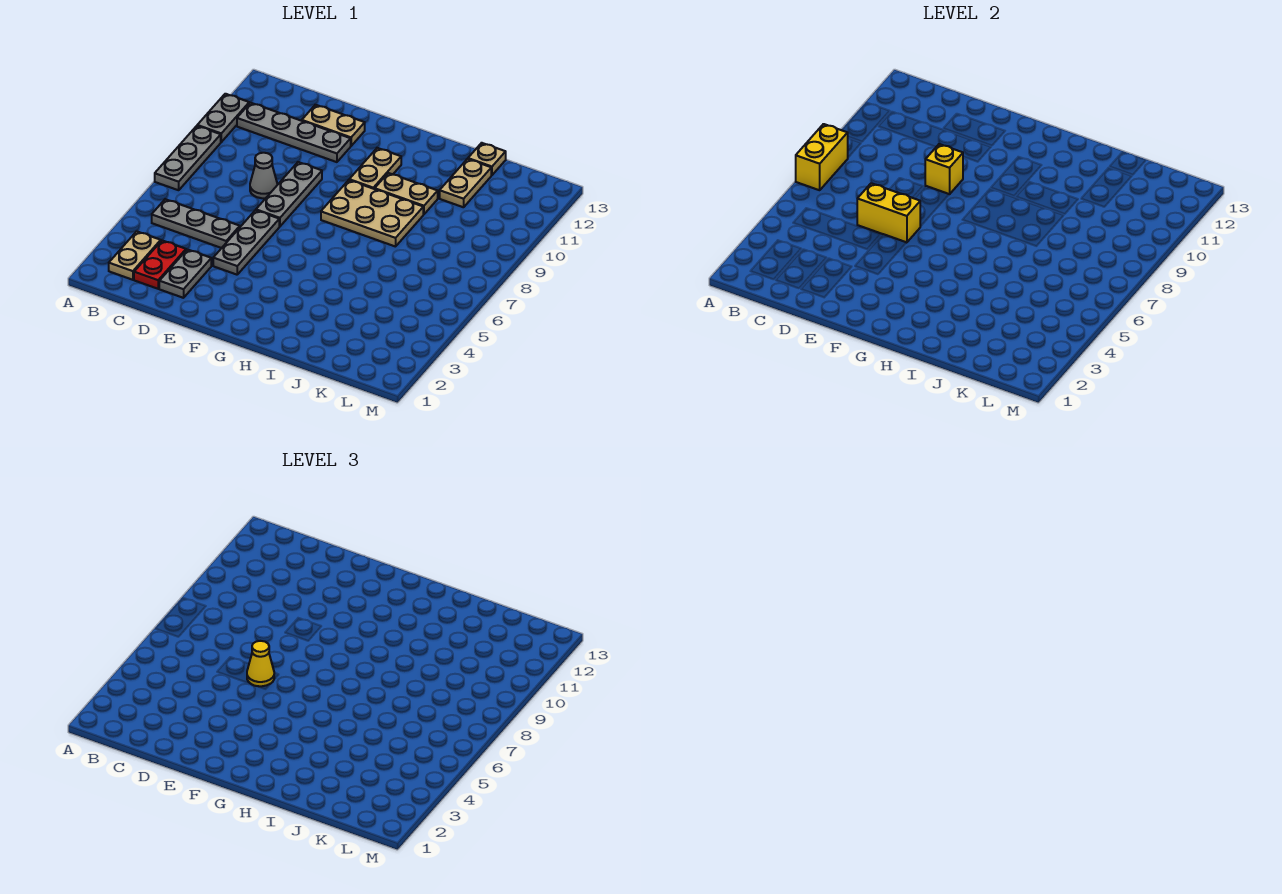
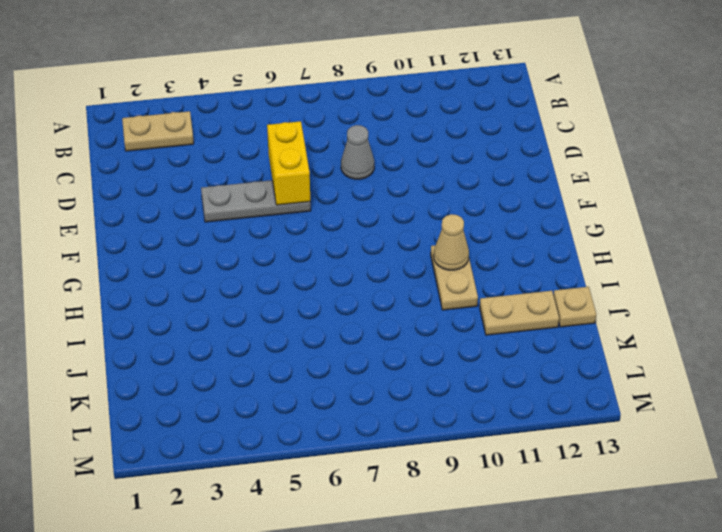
tan 1x1 cone [434,214,469,270] -> none
none -> grey 1x3 plate [155,126,221,190]
none -> grey 1x2 plate [197,94,249,142]
none -> grey 1x3 plate [152,199,240,248]

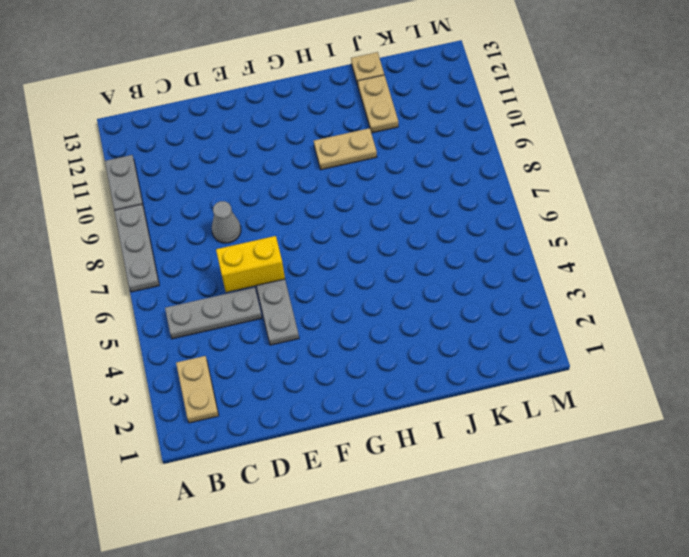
none -> grey 1x4 plate [237,103,351,162]
none -> red 1x2 plate [134,240,186,289]
none -> grey 1x2 plate [159,249,211,298]

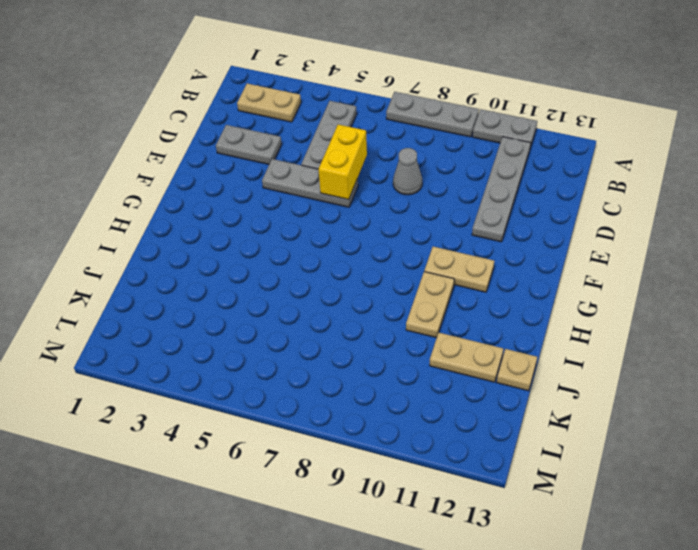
none -> red 1x2 plate [134,240,186,289]
none -> tan 1x2 plate [302,105,365,146]
none -> grey 1x3 plate [256,162,322,226]

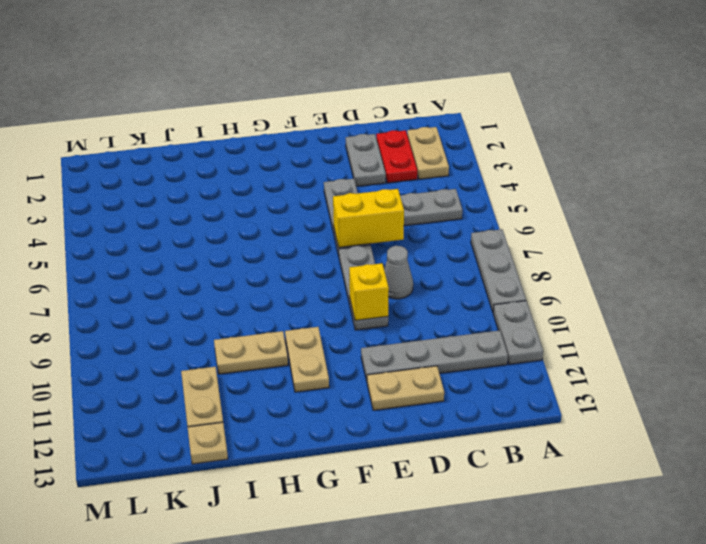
none -> tan 2x3 plate [321,180,423,247]
none -> yellow 1x2 brick [796,124,848,190]
none -> yellow 1x1 cone [247,641,274,686]

